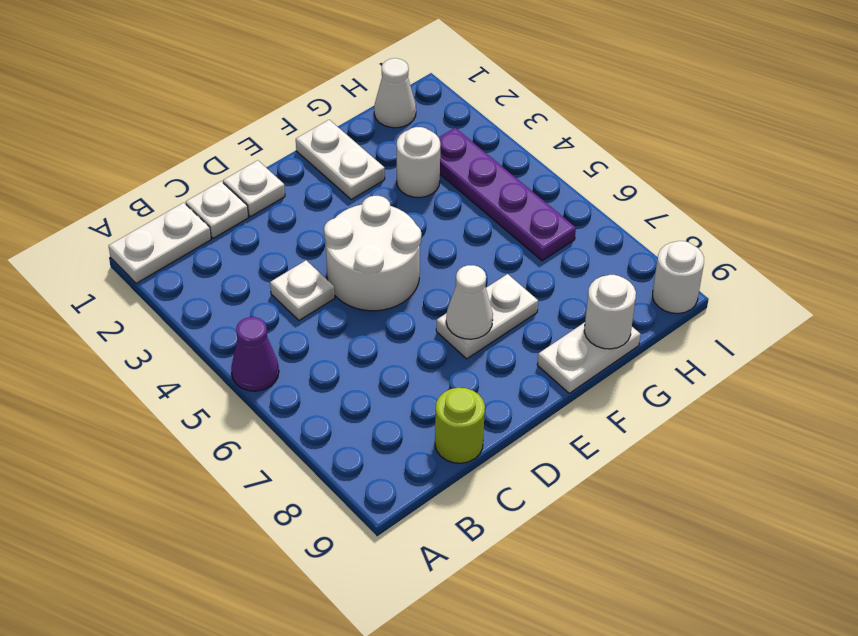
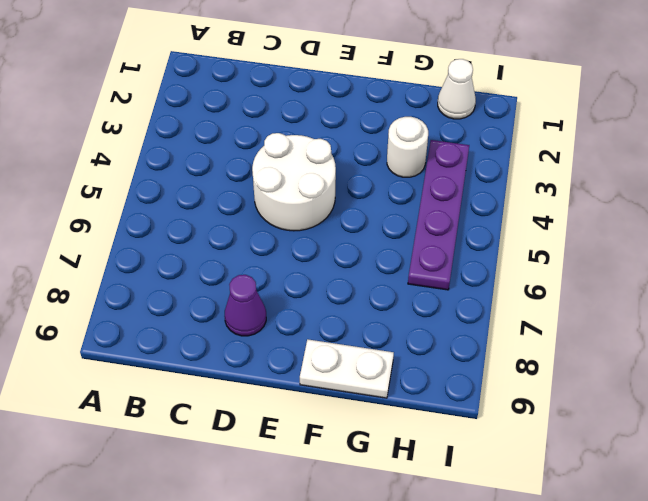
purple 1x1 cone [225,275,266,336] -> purple 1x1 cone moved to [231,317,279,391]
none -> white 1x2 plate [109,203,211,283]
none -> white 1x1 plate [186,181,249,238]
none -> white 1x1 plate [270,260,335,320]

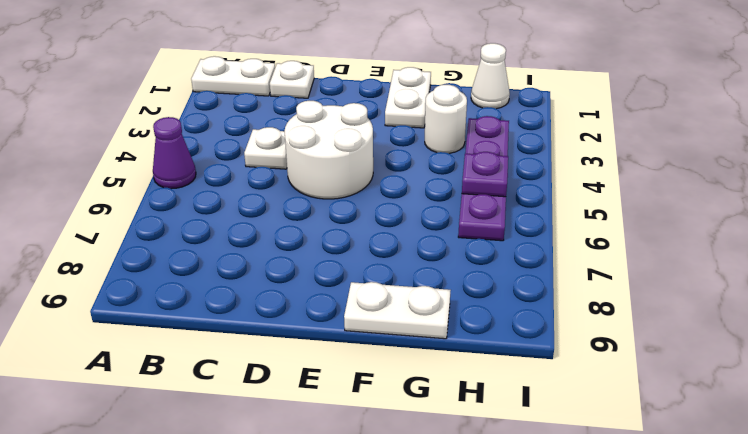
purple 1x1 plate [462,152,508,197] -> none
none -> lime 1x1 round brick [435,388,485,463]
none -> white 1x1 plate [223,160,285,217]
none -> white 1x2 plate [436,274,538,359]

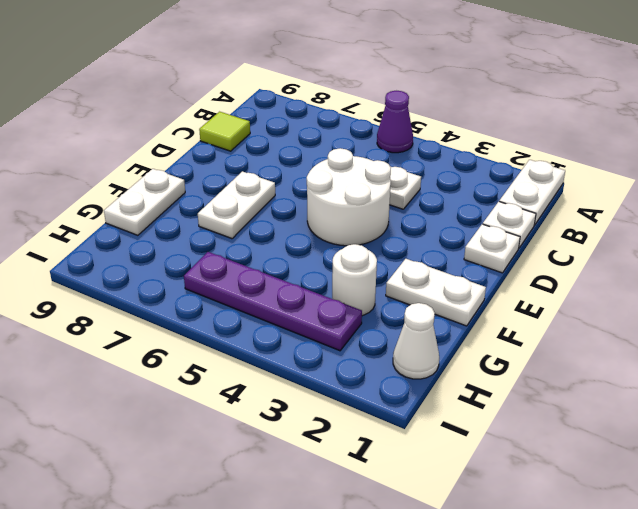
lime 1x1 tile [199,112,250,151] -> lime 1x1 round brick [435,388,485,463]
none -> white 1x1 round brick [653,241,704,314]
none -> white 1x1 cone [446,265,493,339]
none -> white 1x1 round brick [584,275,636,349]

